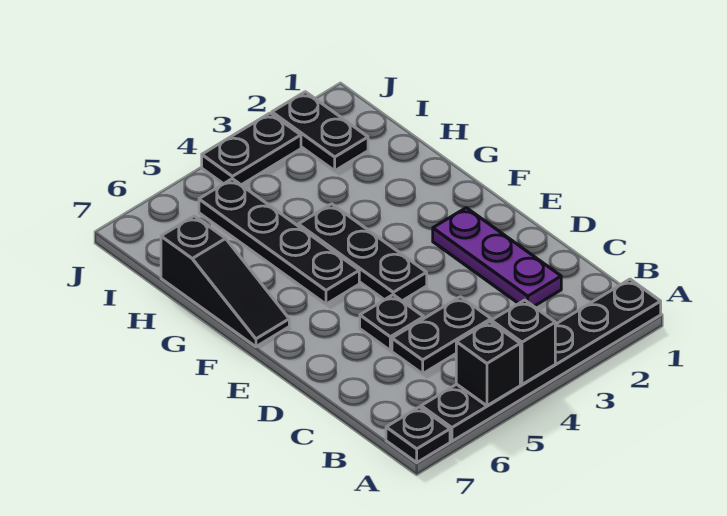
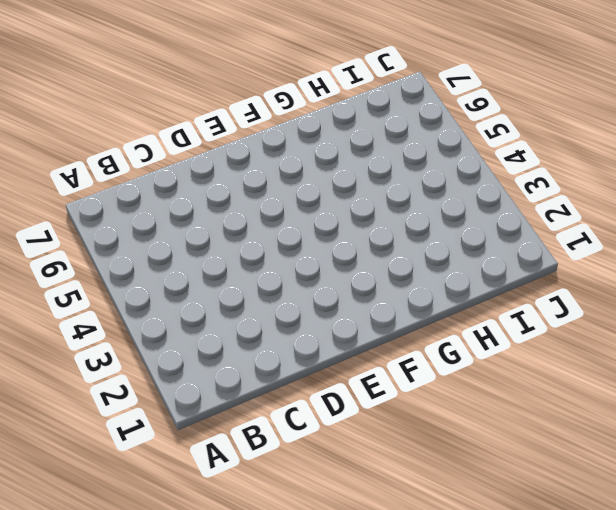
none -> black 1x6 plate [421,279,661,441]
none -> black 1x1 plate [386,407,450,463]
none -> purple 1x3 plate [433,208,561,306]

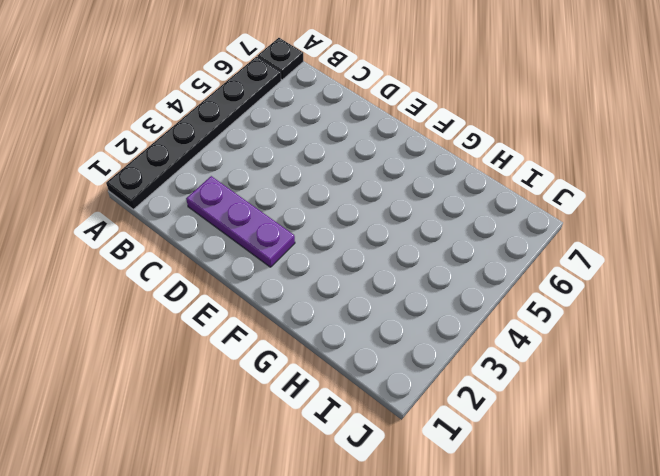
none -> black 1x2 plate [392,297,491,374]
none -> black 1x1 plate [360,295,424,351]
none -> black 1x3 plate [298,204,427,301]

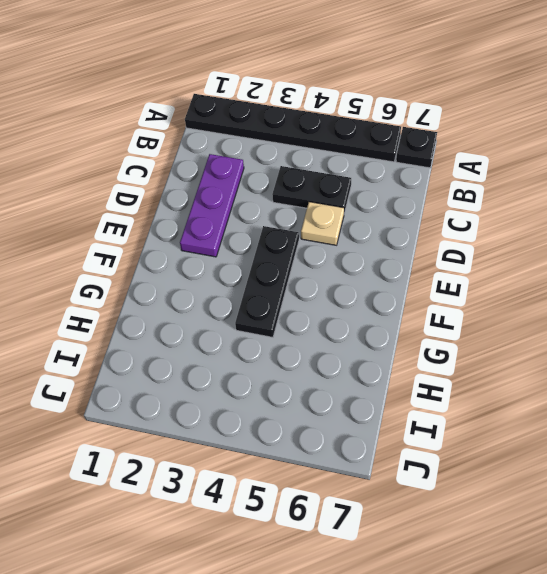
tan 1x1 plate [301,202,344,245] -> black 1x1 plate [360,295,424,351]
none -> black 1x4 plate [199,179,359,304]
none -> black 1x3 slope [161,216,289,347]
none -> black 1x2 plate [272,92,368,171]

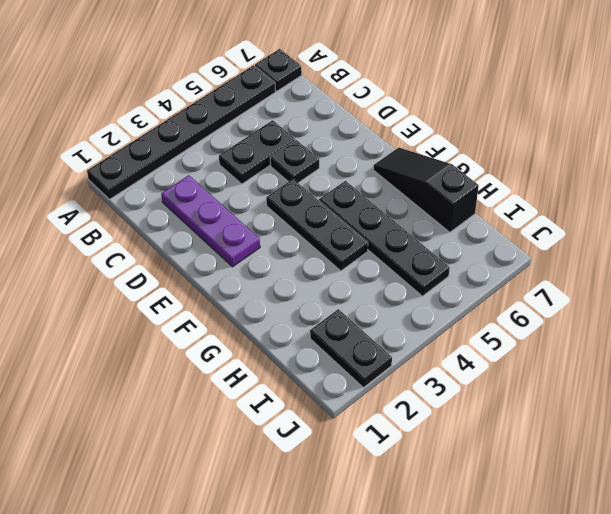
none -> black 1x2 plate [202,113,301,185]
none -> black 1x1 brick [491,300,555,384]
none -> black 1x1 brick [456,321,520,406]

